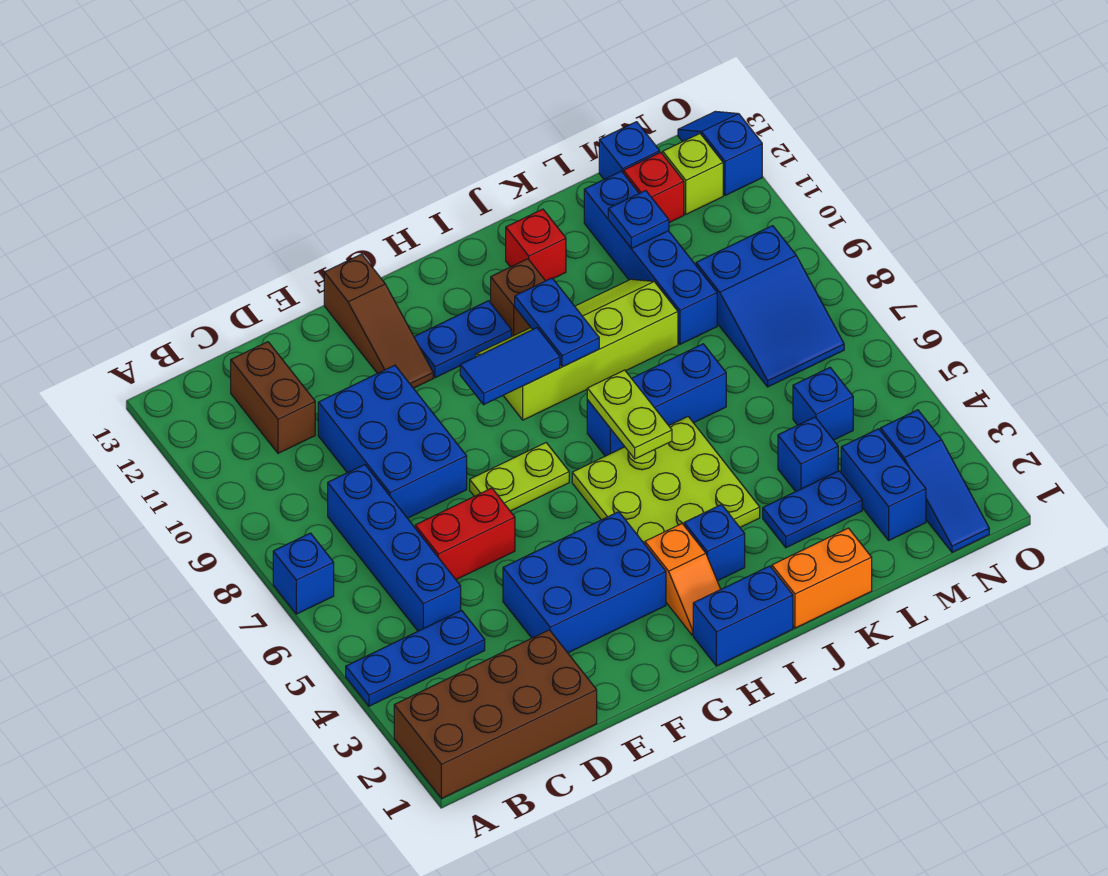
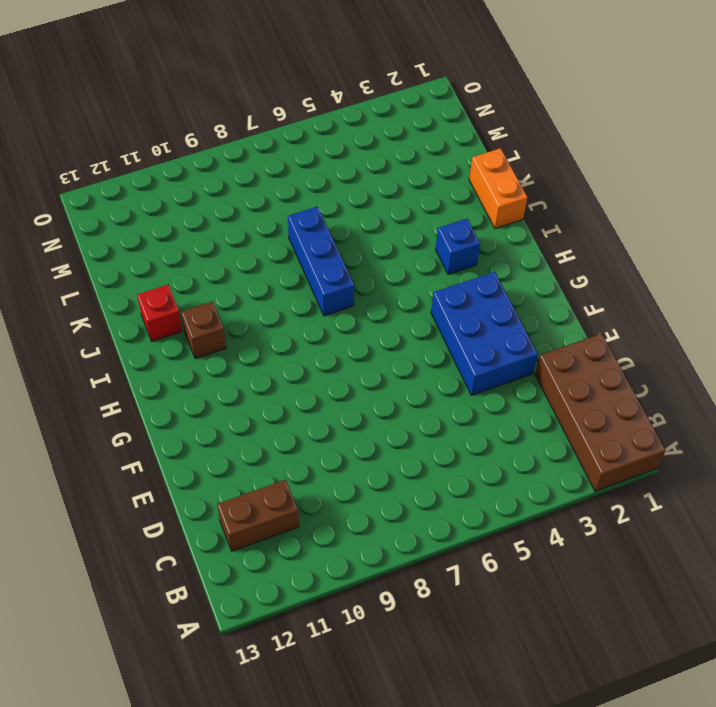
none -> blue 1x3 plate [346,610,485,706]
none -> blue 1x1 brick [273,533,334,614]
none -> blue 1x4 brick [328,465,461,631]
none -> red 1x2 brick [415,488,515,580]

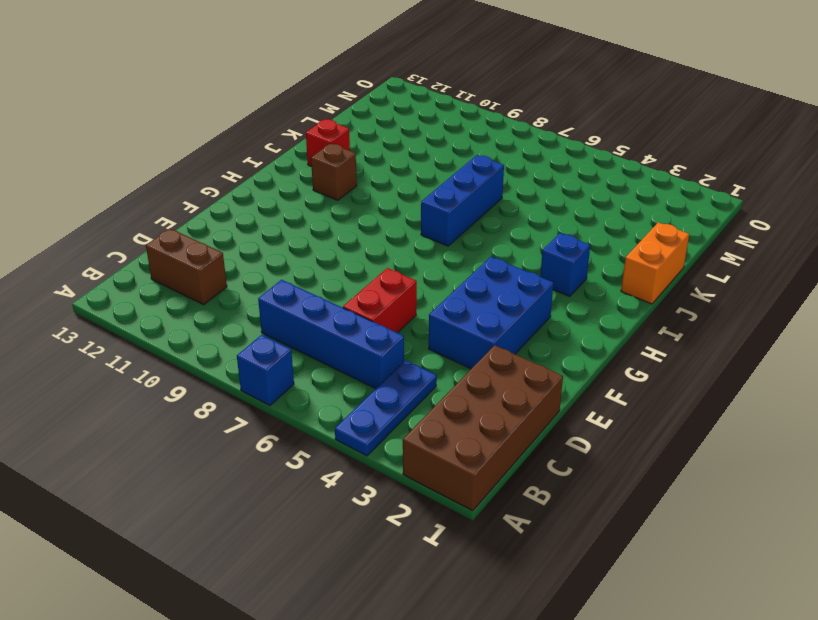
none -> blue 2x3 brick [318,365,467,518]
none -> lime 1x2 plate [470,443,569,511]
none -> brown 1x3 slope [324,254,433,388]
none -> blue 1x2 plate [414,301,512,378]

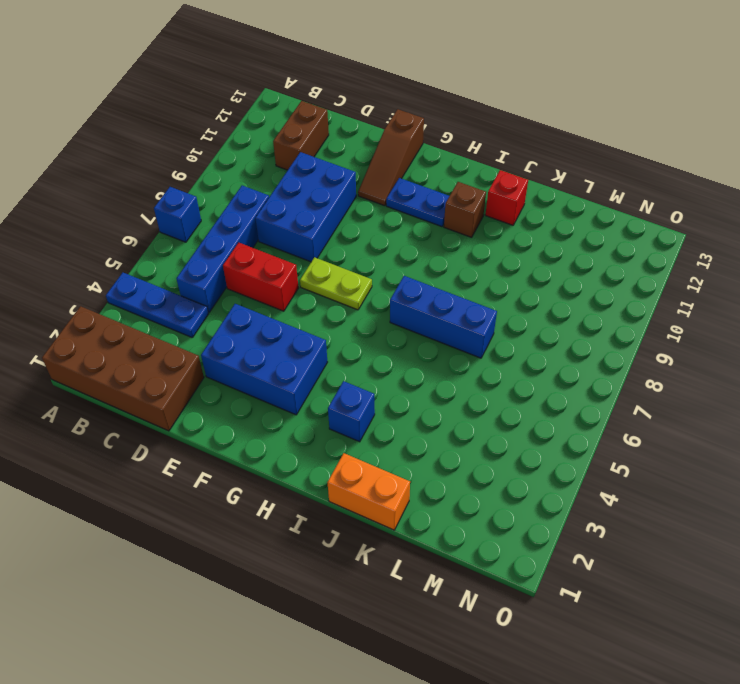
none -> blue 1x2 brick [693,566,793,666]
none -> orange 1x2 slope [645,524,721,635]
none -> lime 3x3 plate [572,417,760,544]
none -> lime 2x4 slope [476,279,678,420]

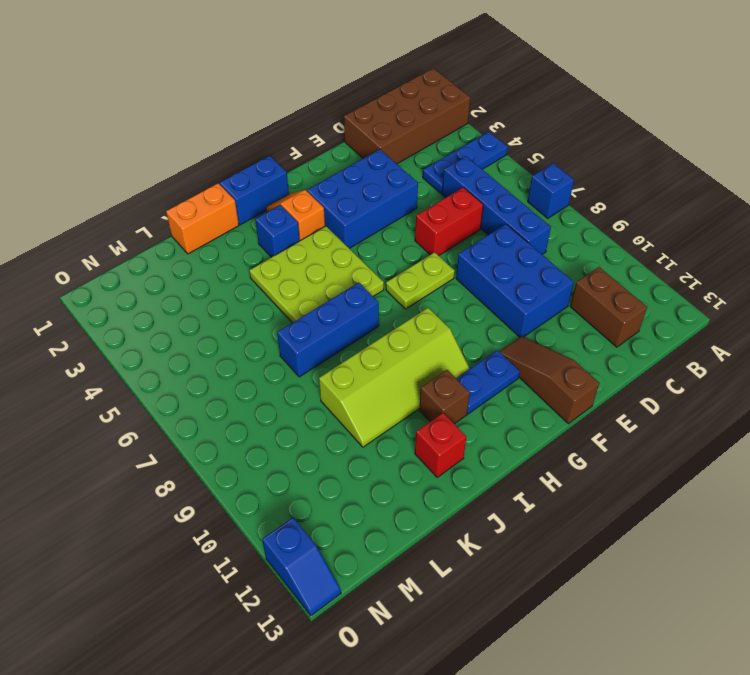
none -> blue 1x2 plate [763,471,862,548]
none -> blue 1x1 brick [778,417,838,491]
none -> blue 1x4 brick [584,171,717,344]
none -> blue 1x2 brick [841,429,926,540]

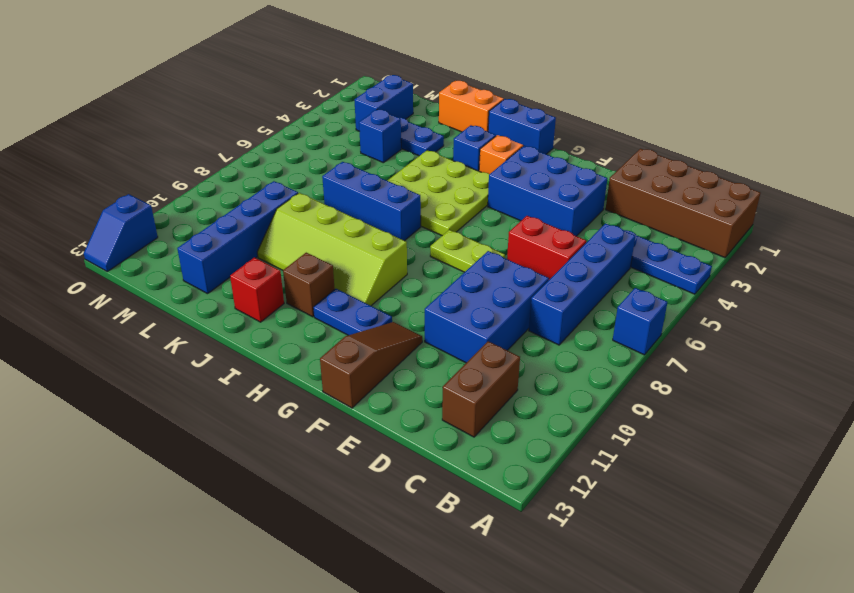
none -> blue 1x1 brick [793,368,853,440]
none -> blue 2x3 slope [696,226,844,387]
none -> red 1x1 brick [624,152,684,223]
none -> blue 1x1 brick [599,122,660,179]

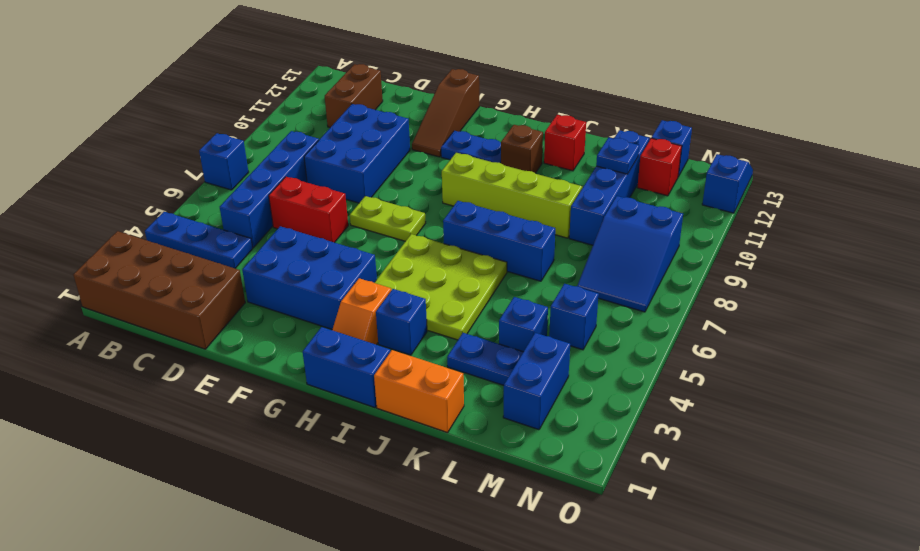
none -> blue 1x3 slope [881,410,989,552]
none -> lime 1x1 brick [663,134,723,214]
none -> blue 1x2 tile [460,328,560,405]
none -> lime 1x2 plate [587,370,672,459]

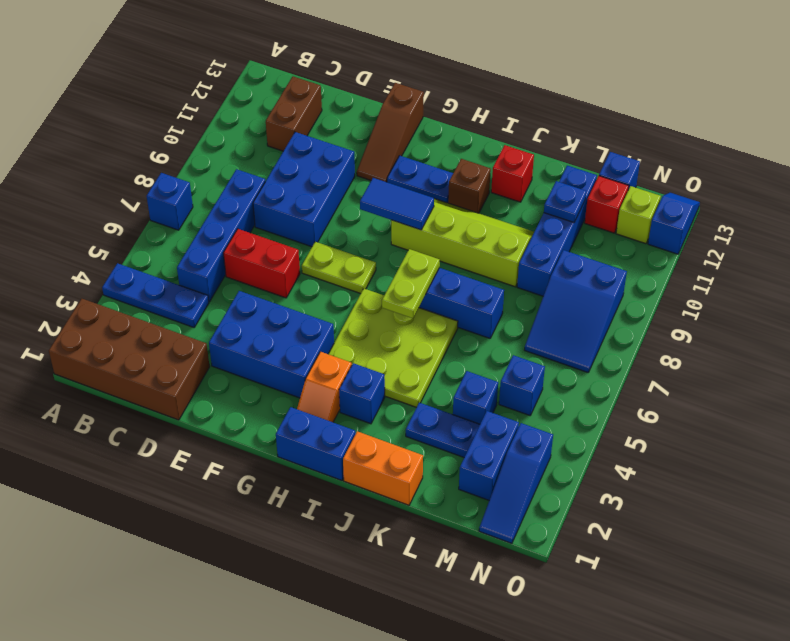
none -> blue 1x2 plate [515,278,599,367]

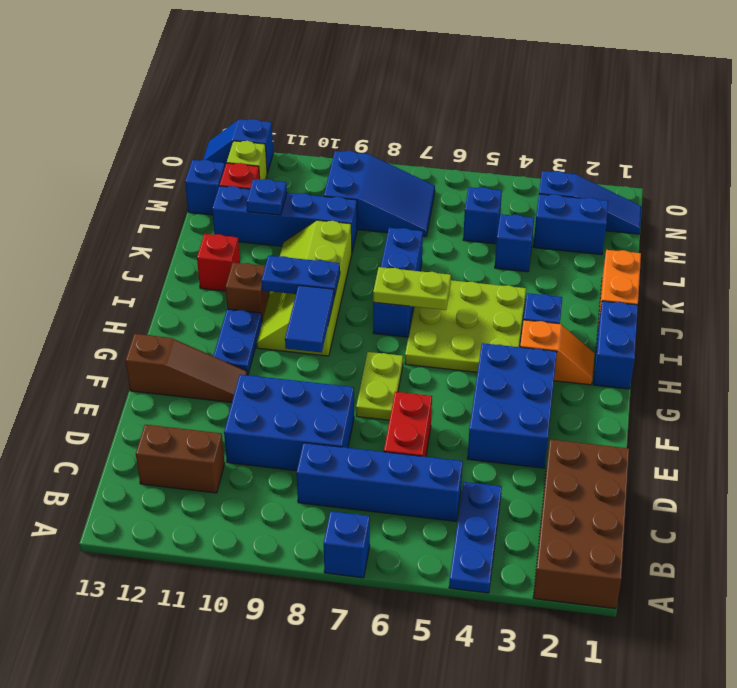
none -> blue 1x2 plate [763,471,862,548]

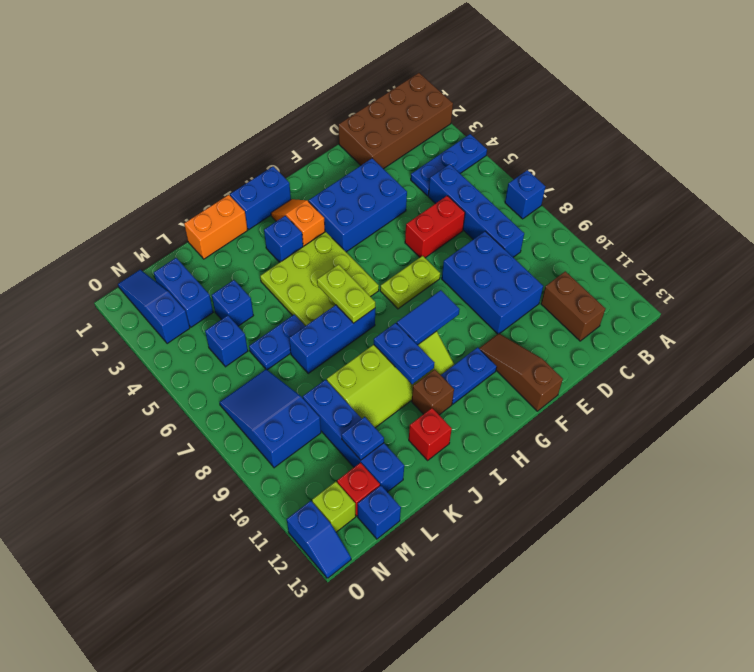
blue 1x2 plate [249,315,305,370] -> blue 1x2 plate moved to [763,471,862,548]

